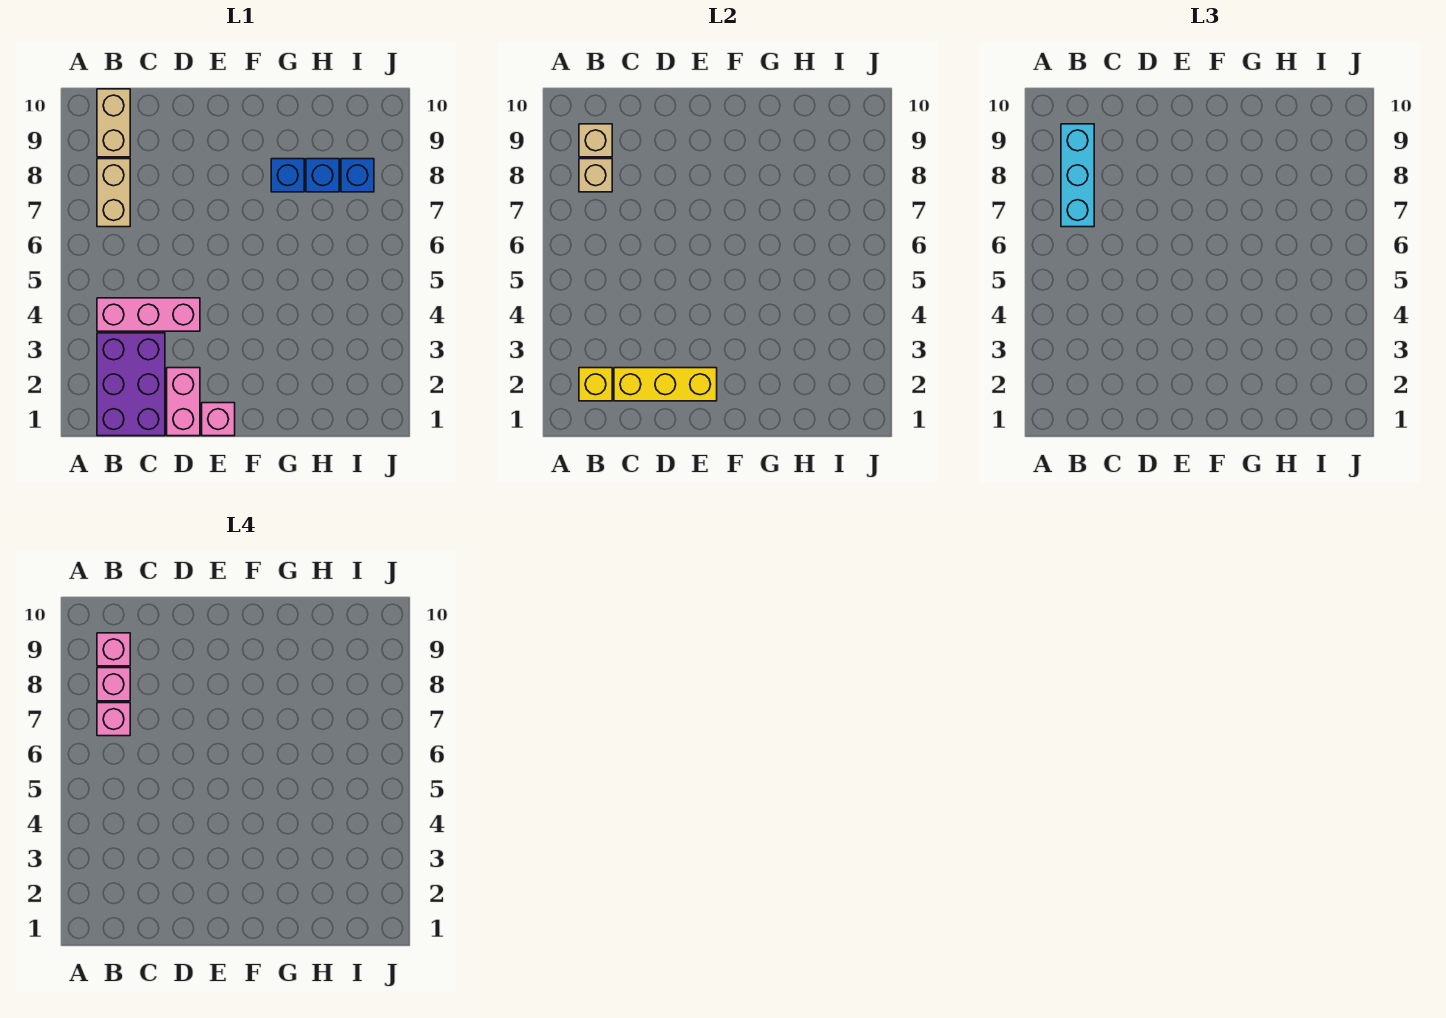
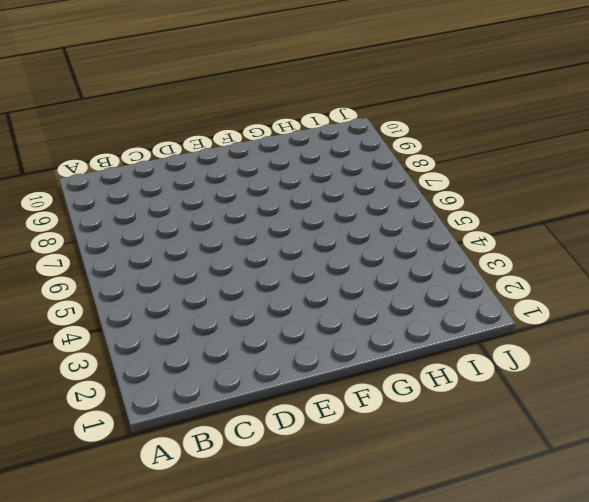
none -> purple 2x3 brick [97,333,165,436]
none -> pink 1x3 brick [97,298,200,331]
none -> tan 1x2 brick [97,159,130,227]

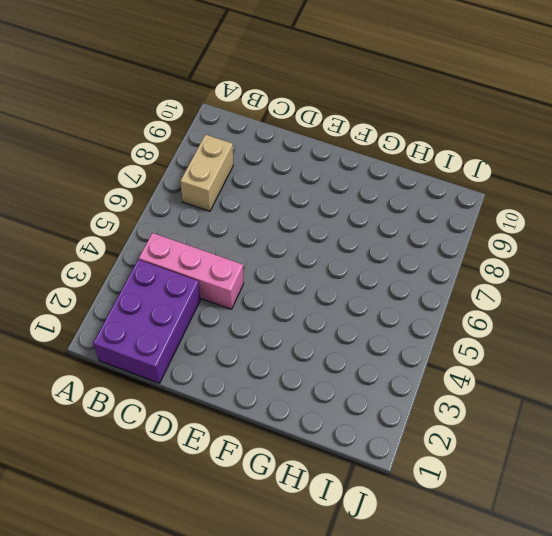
none -> tan 1x2 brick [97,89,130,157]
none -> pink 1x2 brick [167,368,200,436]
none -> pink 1x1 brick [202,403,235,436]

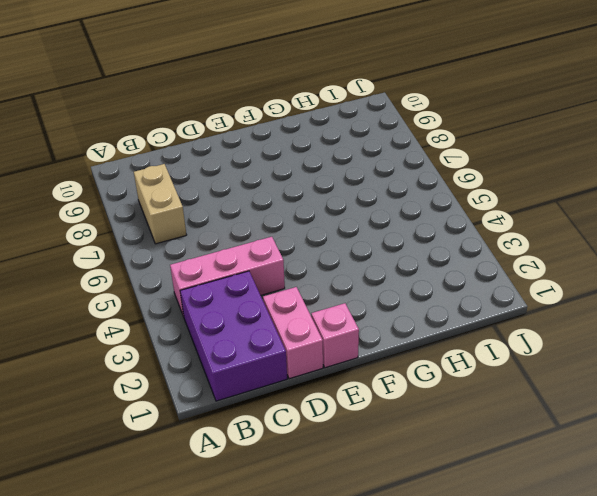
none -> tan 1x2 brick [97,89,130,157]
none -> blue 1x1 brick [271,159,304,192]
none -> blue 1x1 brick [306,159,339,192]

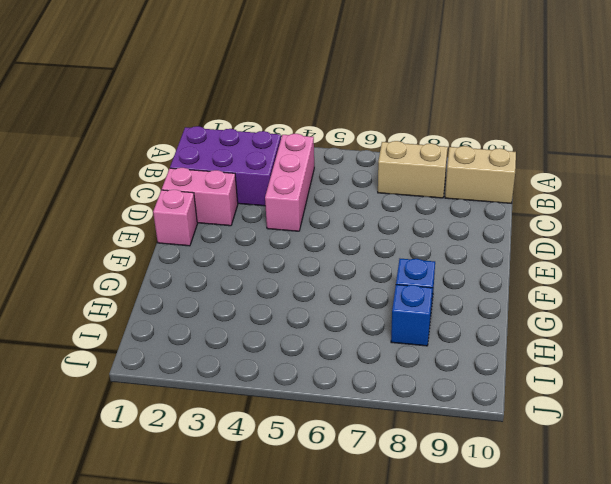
none -> blue 1x1 brick [341,159,374,192]
none -> yellow 1x1 brick [579,368,612,401]
none -> tan 1x1 brick [579,159,612,192]

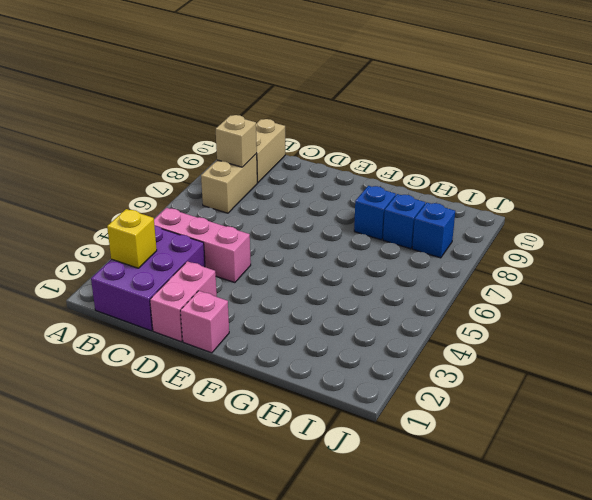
none -> tan 1x1 brick [579,124,612,157]
none -> yellow 1x3 brick [614,368,717,401]
none -> cyan 1x3 brick [1061,124,1094,227]

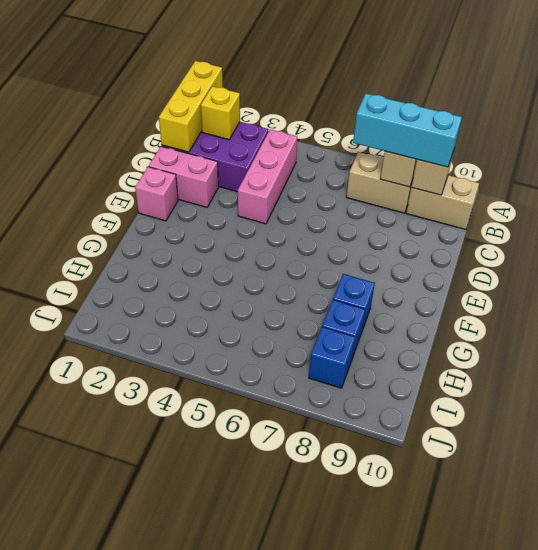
yellow 1x3 brick [159,61,223,152] -> yellow 1x3 brick moved to [614,368,717,401]
none -> pink 1x1 brick [97,703,130,736]
none -> pink 1x1 brick [97,668,130,701]
none -> pink 1x1 brick [97,633,130,666]

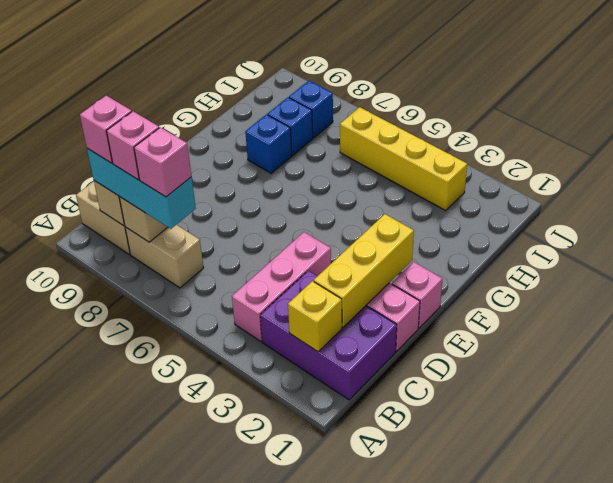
yellow 1x4 brick [340,107,467,210] -> none

